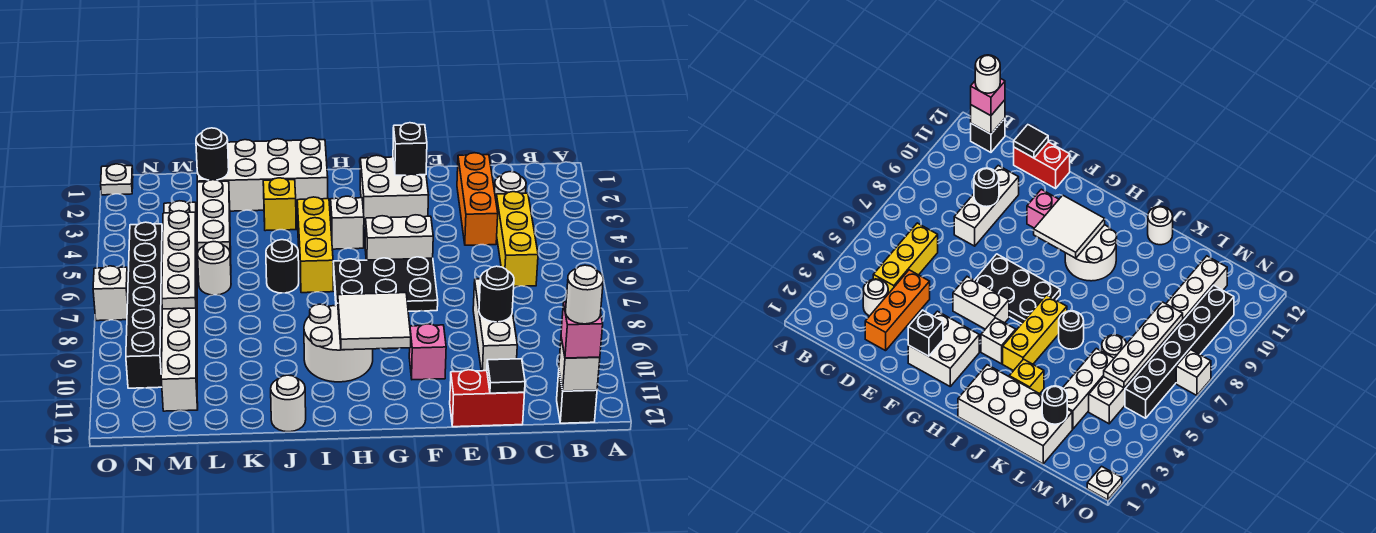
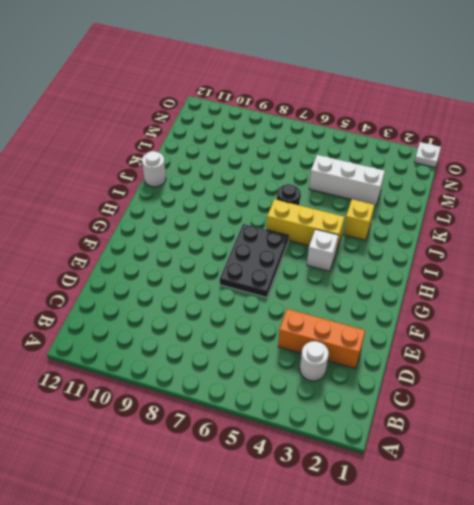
none -> black 1x1 brick [557,373,597,423]
none -> yellow 1x3 brick [496,192,538,286]
none -> white 1x3 brick [473,279,517,371]
none -> red 1x2 brick [450,370,524,427]

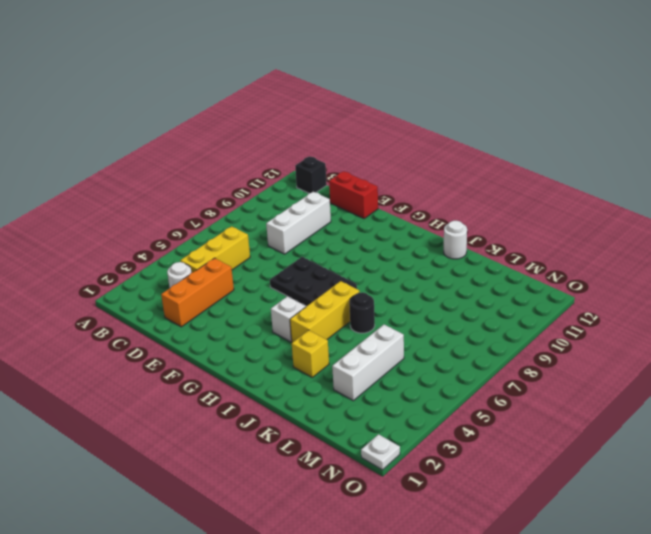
none -> white 2x2 brick [360,155,429,228]
none -> white 1x2 brick [365,215,433,260]
none -> pink 1x1 brick [409,324,446,380]
none -> white 2x2 round brick [304,304,373,382]

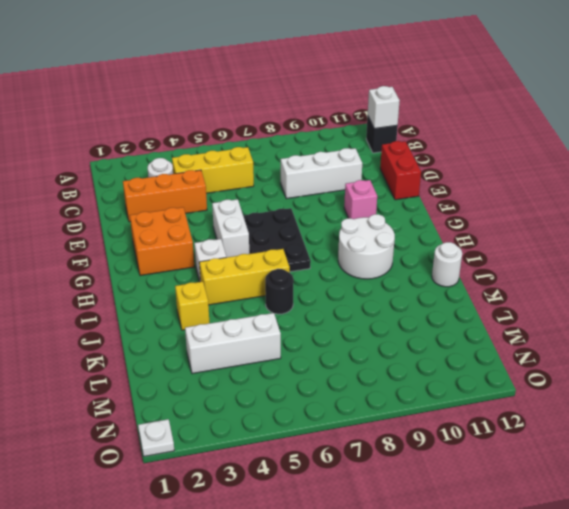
orange 2x2 brick [130,207,194,276] -> white 2x2 brick [360,155,429,228]
none -> white 2x4 brick [197,138,328,211]
none -> white 1x1 round brick [197,242,231,295]
none -> white 1x8 brick [161,201,198,411]
none -> black 1x6 brick [126,222,163,388]

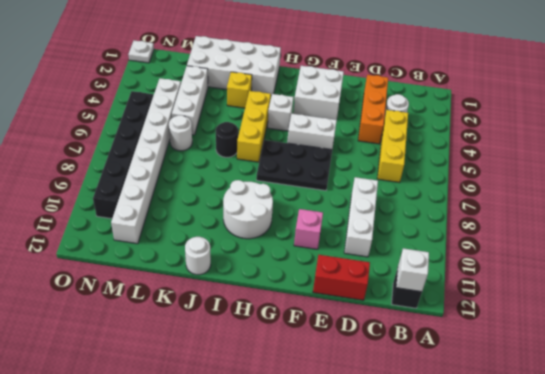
none -> white 1x1 brick [93,266,128,321]
none -> black 1x1 round brick [479,266,514,322]
none -> black 1x1 tile [487,359,525,393]
none -> black 1x1 brick [393,123,427,175]

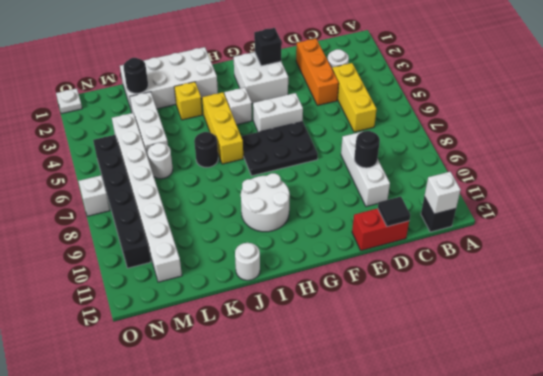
none -> pink 1x1 brick [409,324,446,380]
none -> white 2x2 tile [338,293,411,350]
none -> white 1x4 plate [162,211,196,309]
none -> pink 1x1 brick [561,302,603,358]

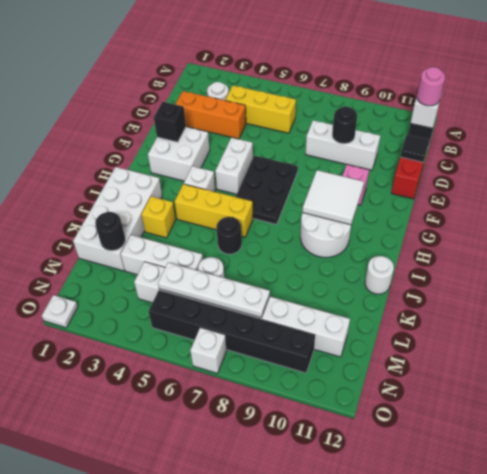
pink 1x1 round brick [417,67,445,106] -> pink 1x1 brick [561,302,603,358]
none -> white 1x1 round brick [565,265,603,324]

